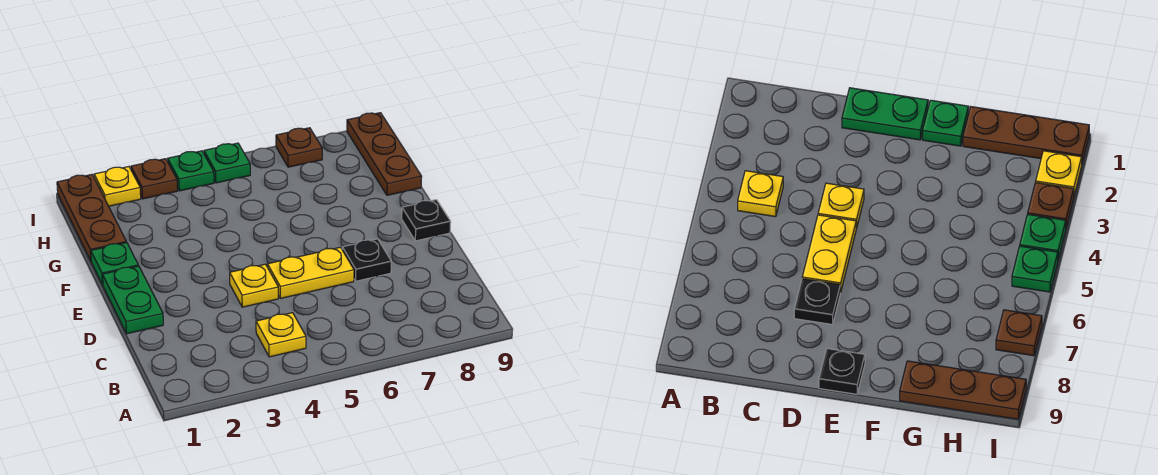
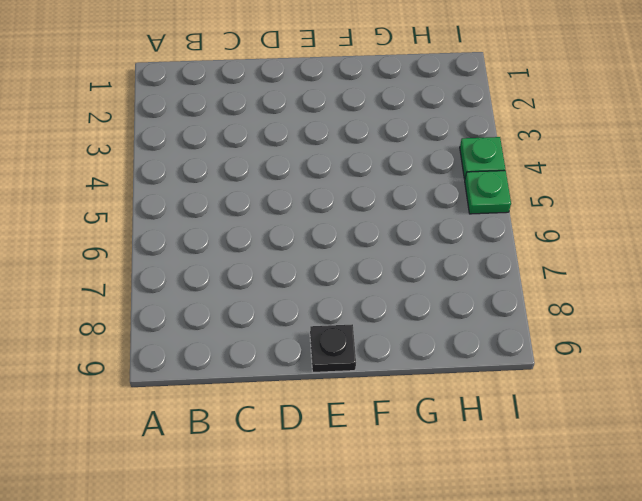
none -> yellow 1x1 plate [256,313,306,357]
none -> green 1x2 plate [102,266,163,334]
none -> yellow 1x1 plate [230,264,278,307]

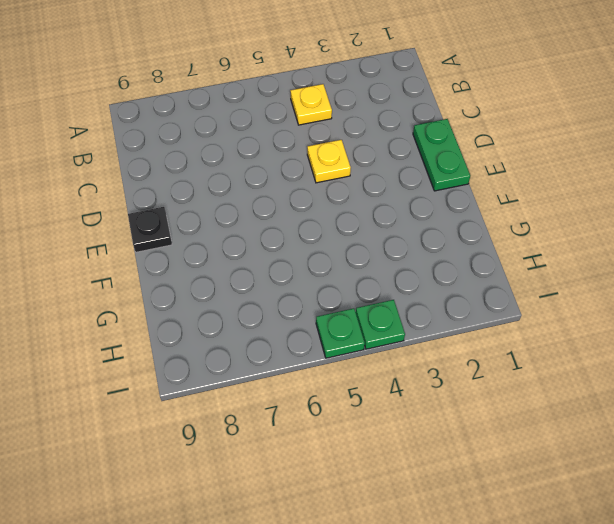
none -> yellow 1x2 plate [267,247,354,298]
none -> black 1x1 plate [342,239,391,281]
none -> green 1x1 plate [91,242,138,285]

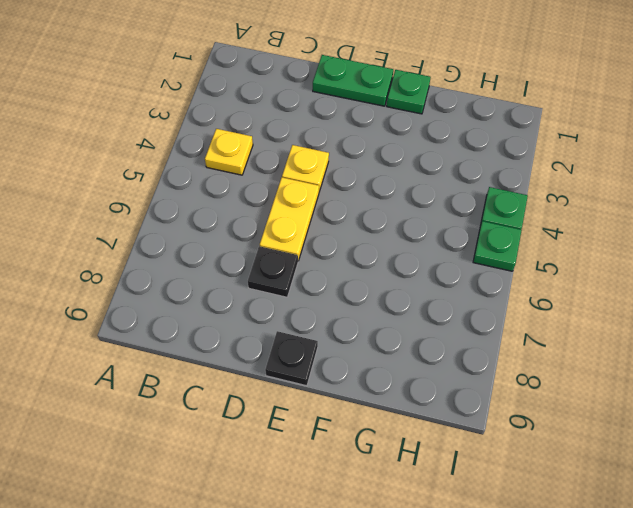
none -> brown 1x3 plate [57,174,126,260]
none -> brown 1x3 plate [347,113,422,195]
none -> yellow 1x1 plate [94,167,141,206]

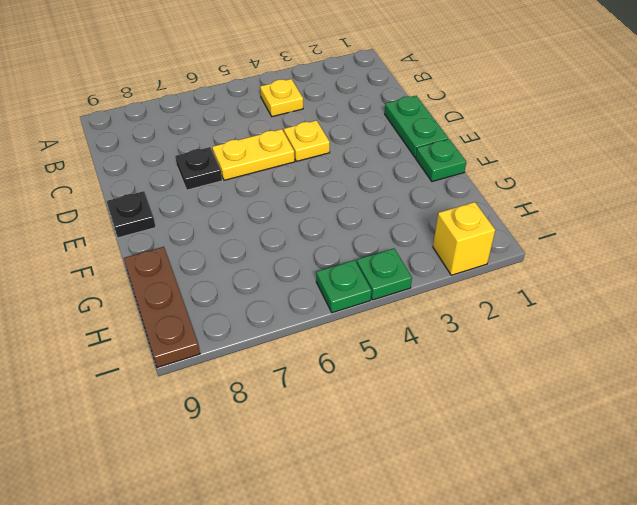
yellow 1x1 brick [433,202,495,275] -> yellow 1x1 plate [94,167,141,206]
none -> brown 1x3 plate [57,174,126,260]
none -> brown 1x1 plate [131,159,177,199]
none -> brown 1x1 plate [276,128,322,167]

